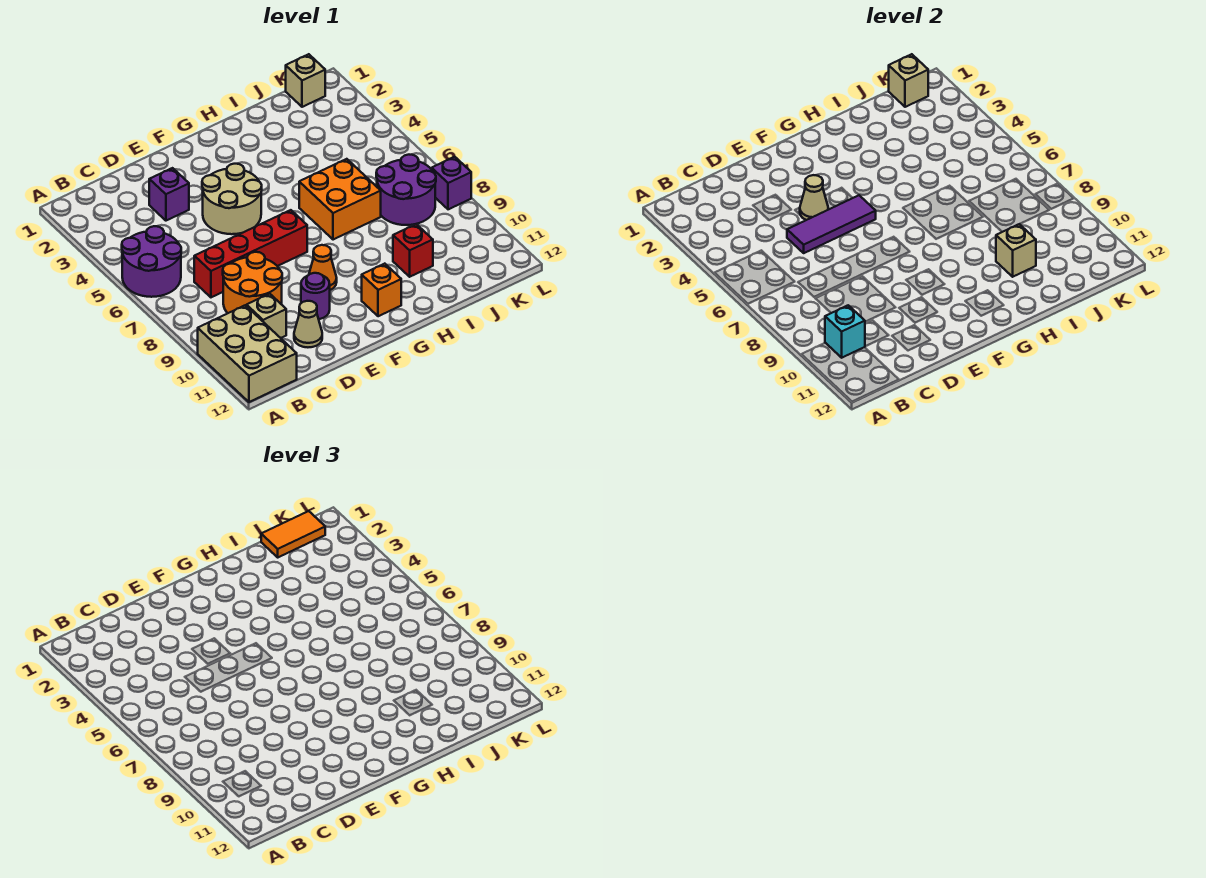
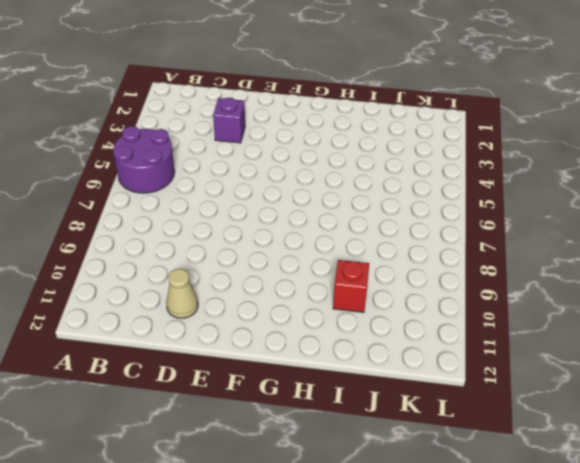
none -> tan 2x3 brick [198,305,297,402]
none -> red 1x4 brick [194,210,307,297]
none -> orange 2x2 round brick [223,252,282,313]

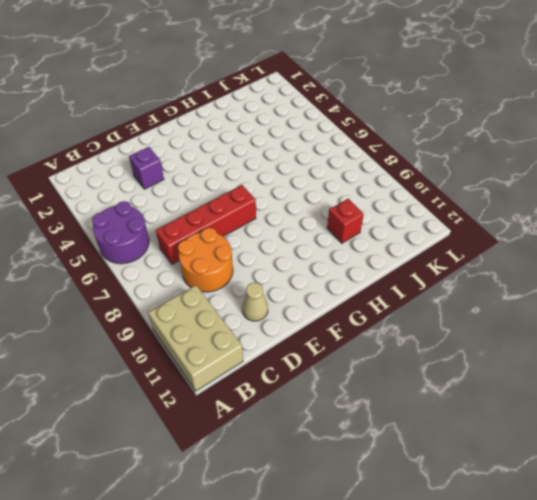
none -> tan 1x1 brick [247,294,286,338]
none -> tan 2x2 round brick [202,164,262,234]
none -> purple 1x1 round brick [301,273,330,319]

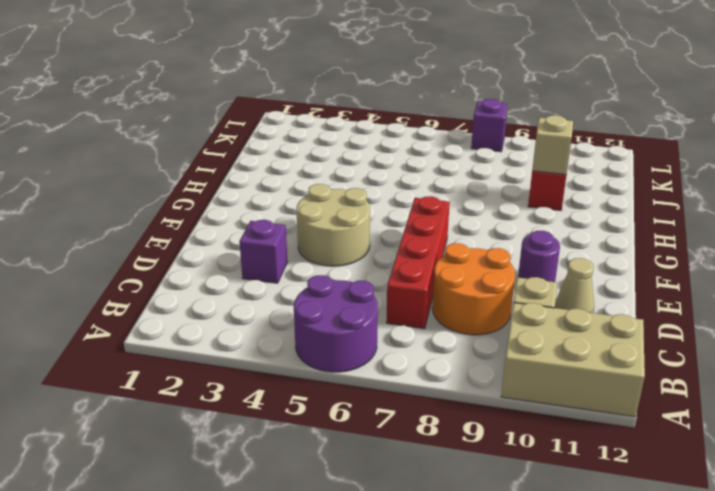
none -> orange 1x1 cone [309,245,337,290]
none -> orange 1x1 brick [362,264,401,316]
none -> orange 2x2 brick [299,159,381,240]

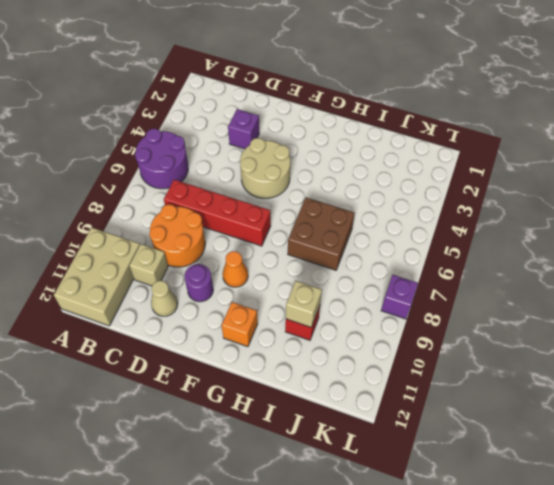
brown 2x2 brick [288,197,355,270] -> orange 2x2 brick [299,159,381,240]
none -> purple 2x2 round brick [376,155,436,225]
none -> tan 1x1 brick [286,54,325,107]
none -> cyan 1x1 brick [825,305,865,358]

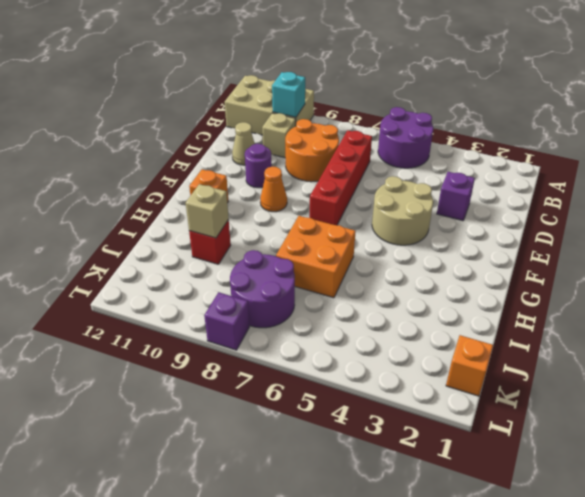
orange 1x1 brick [446,335,493,396] -> tan 1x1 brick [286,54,325,107]
none -> purple 1x3 tile [787,195,876,253]
none -> tan 1x1 cone [800,175,828,220]
none -> tan 1x1 brick [889,54,928,107]

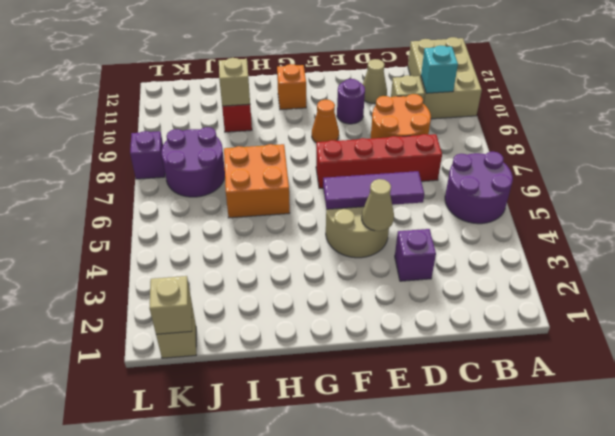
none -> orange 1x2 tile [261,511,325,557]

